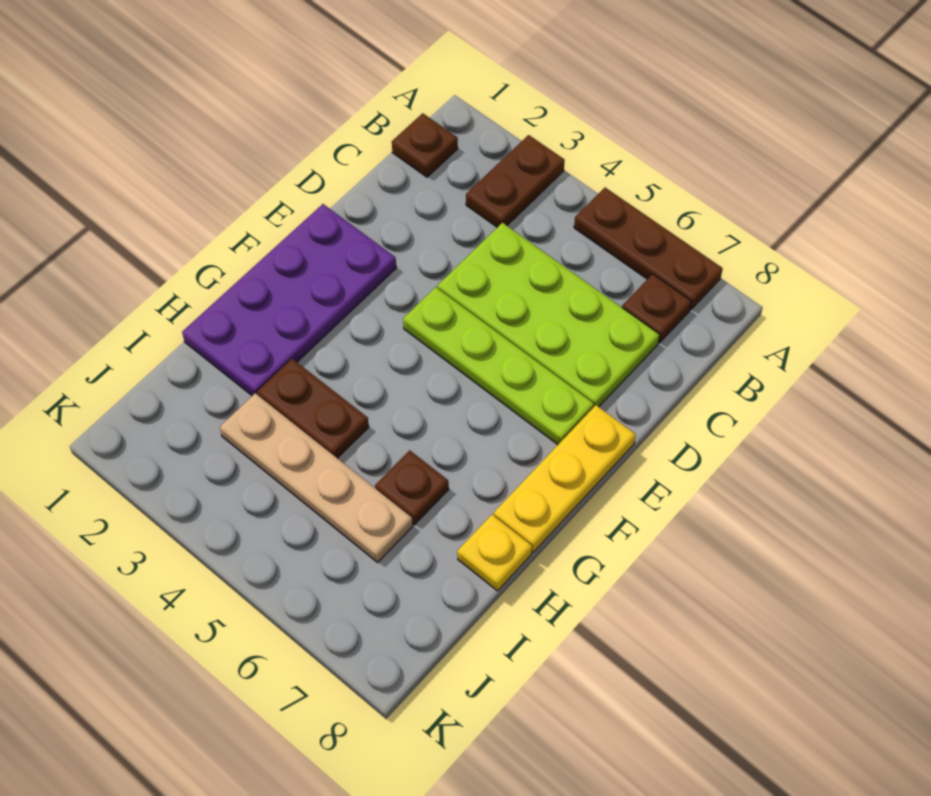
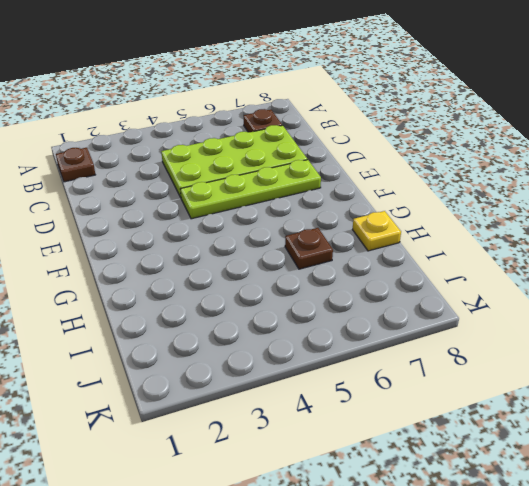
none -> brown 1x2 plate [466,135,565,227]
none -> brown 1x3 plate [574,188,723,310]
none -> purple 2x4 plate [182,204,396,396]

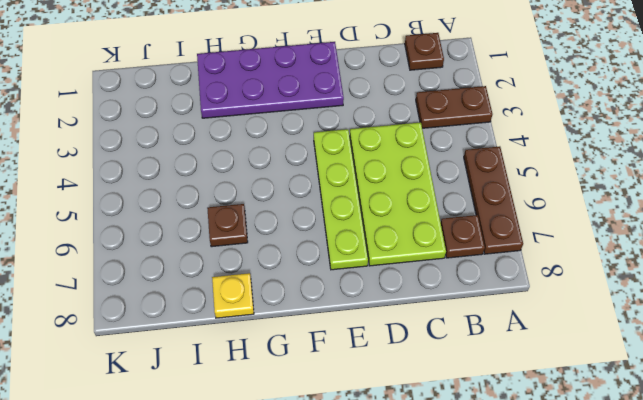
none -> yellow 1x3 plate [494,405,636,552]
none -> brown 1x2 plate [257,359,369,458]
none -> tan 1x4 plate [220,393,413,562]

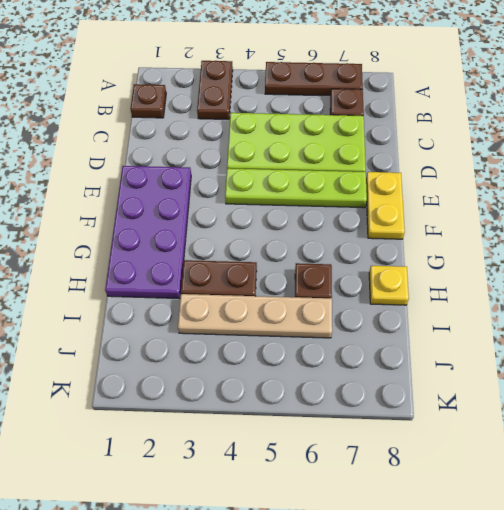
yellow 1x2 plate [366,172,405,239] -> yellow 1x3 plate [494,405,636,552]

